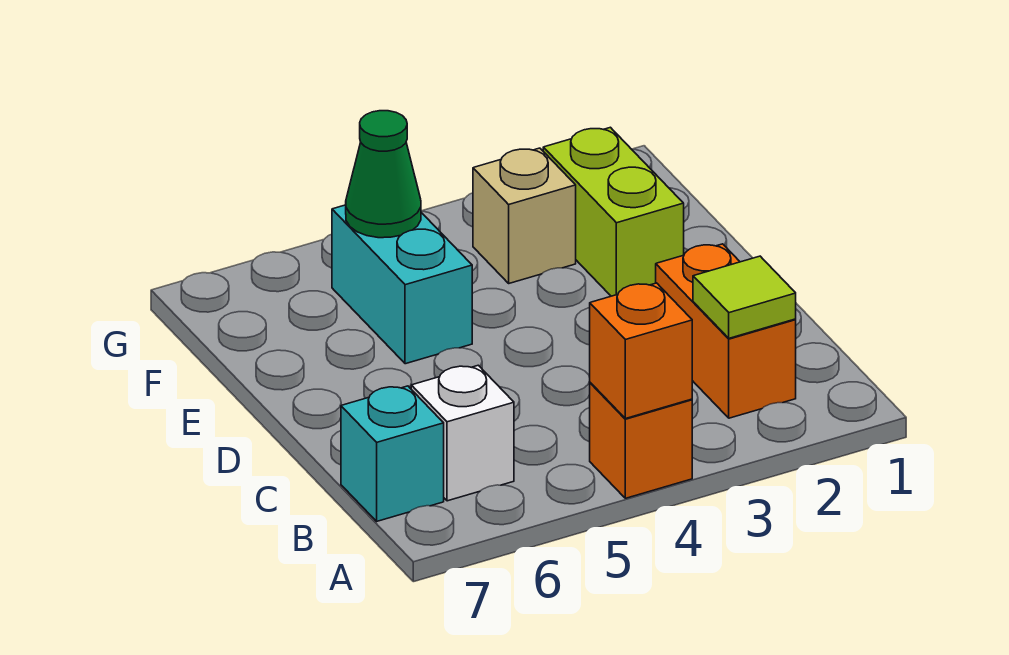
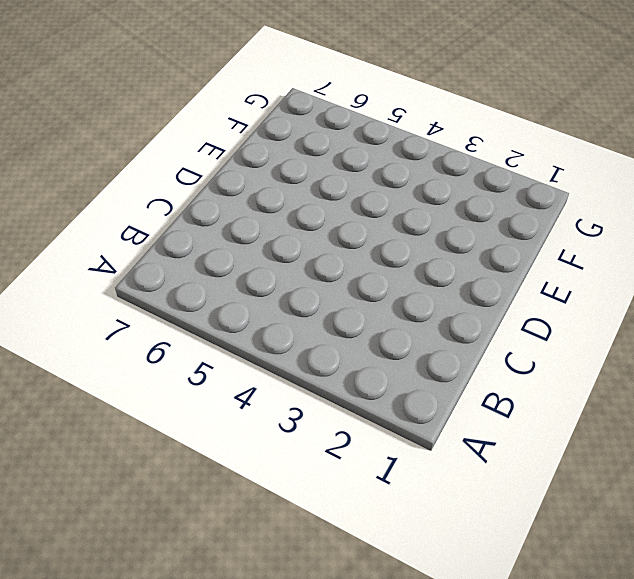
none -> orange 1x1 brick [590,383,692,498]
none -> orange 1x2 brick [656,244,796,418]

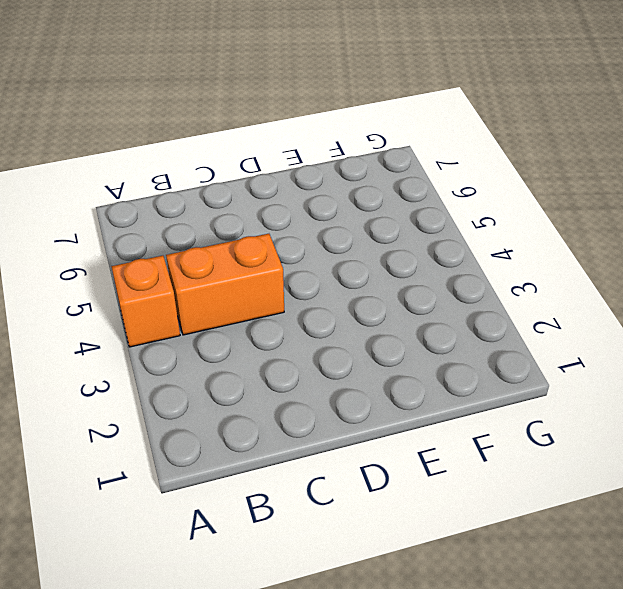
orange 1x2 brick [166,234,284,335] -> orange 1x2 brick moved to [656,244,796,418]
none -> white 1x1 brick [411,365,514,501]
none -> cyan 1x1 brick [341,386,444,521]

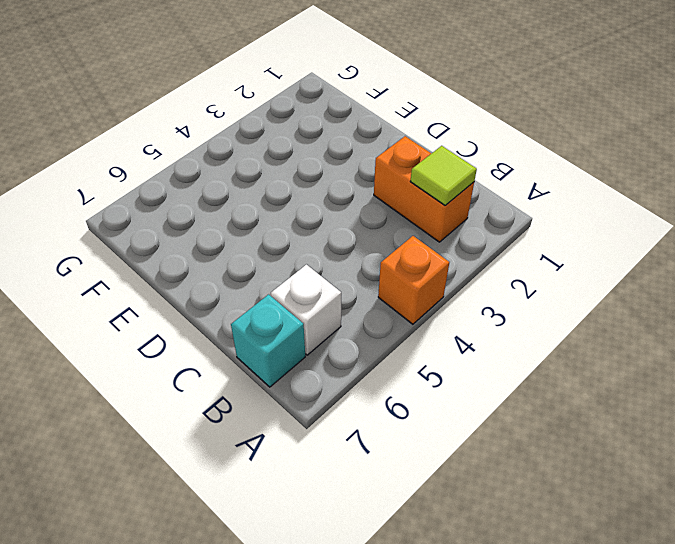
none -> lime 1x2 brick [543,127,684,296]
none -> cyan 1x2 brick [332,205,472,364]

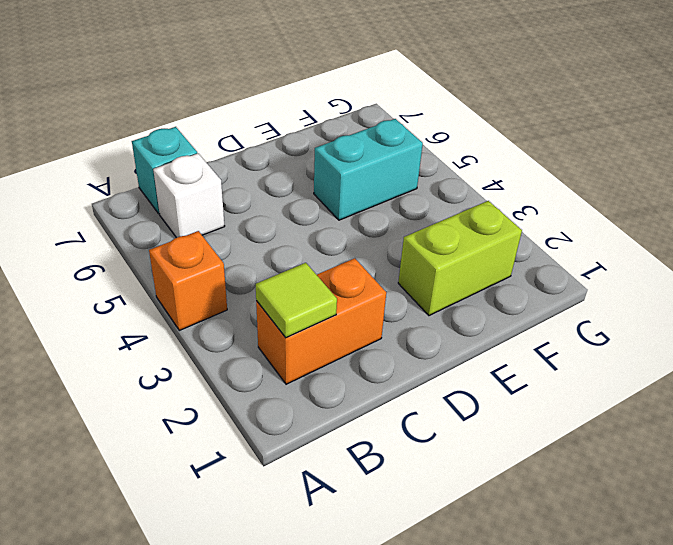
none -> tan 1x1 brick [473,148,576,283]
none -> orange 1x1 brick [590,283,692,419]

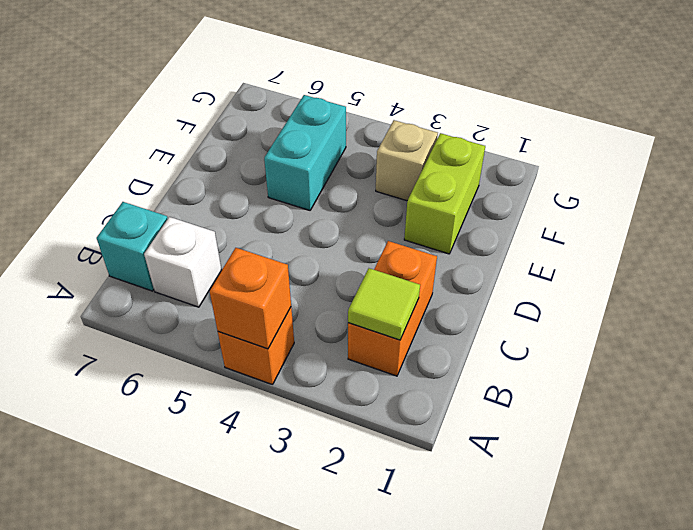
none -> green 1x1 cone [346,111,421,238]

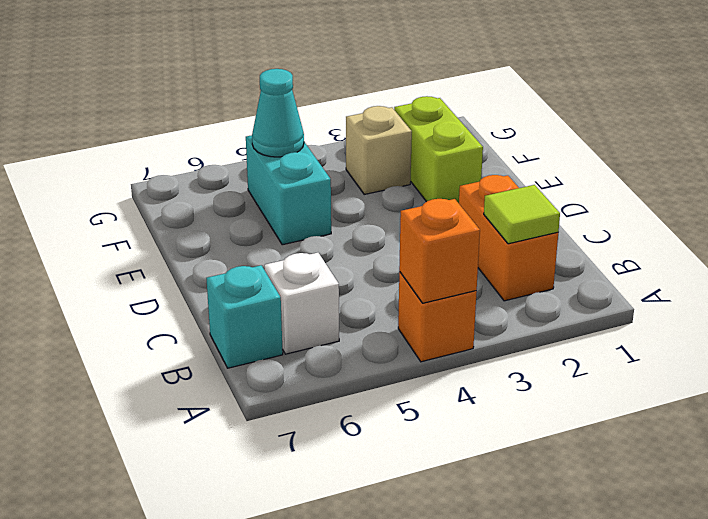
cyan 1x1 cone [252,69,304,157] -> green 1x1 cone [346,111,421,238]

